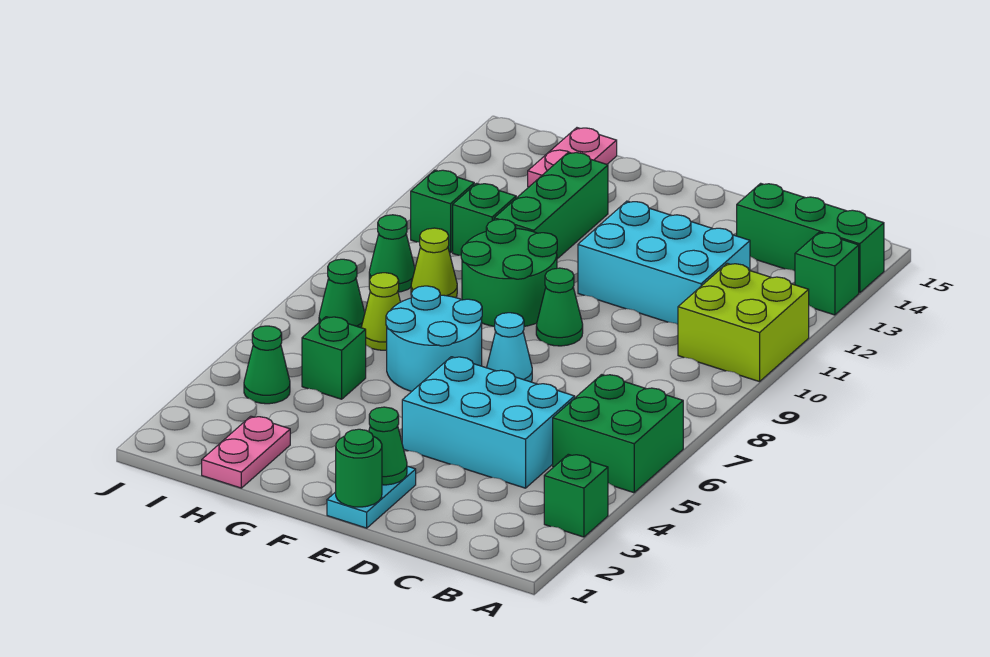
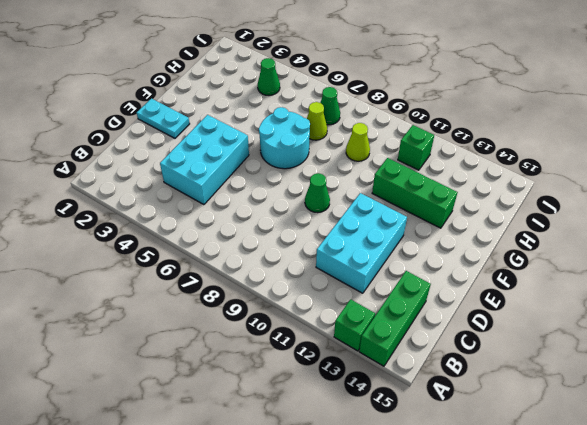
none -> green 1x1 brick [544,454,608,537]
none -> green 2x2 brick [553,375,683,493]
none -> lime 2x2 brick [678,263,809,382]

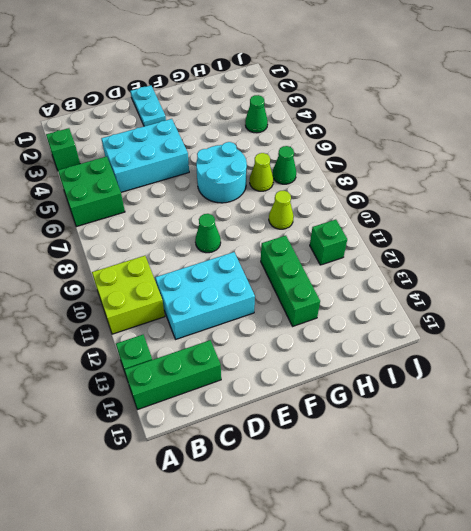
none -> cyan 1x1 cone [487,313,532,382]
none -> green 2x2 round brick [461,219,557,326]
none -> pink 1x2 plate [202,416,290,488]

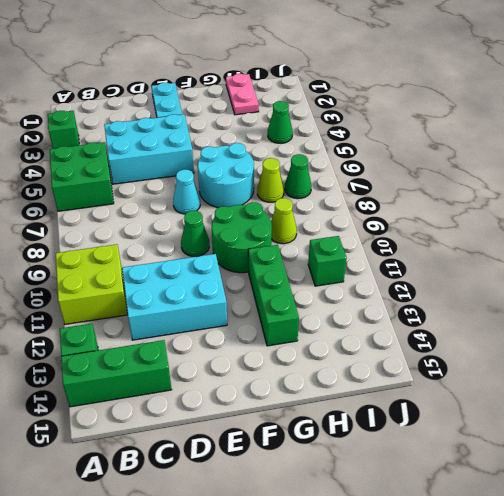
none -> green 1x1 brick [302,317,366,399]
none -> green 1x1 brick [453,183,516,256]
none -> pink 1x2 plate [528,128,617,187]

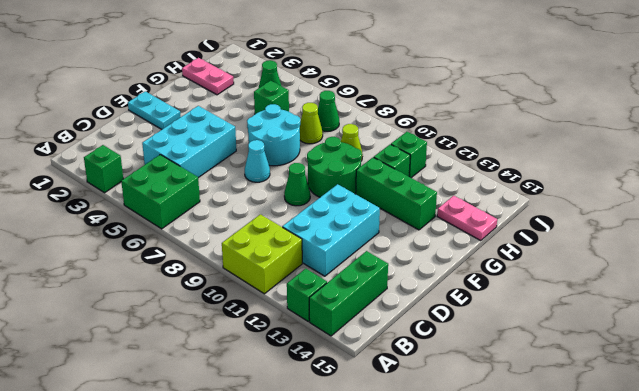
none -> green 1x1 cone [369,215,415,292]
none -> green 1x1 round brick [336,429,382,507]
none -> green 1x1 cone [369,407,407,485]

